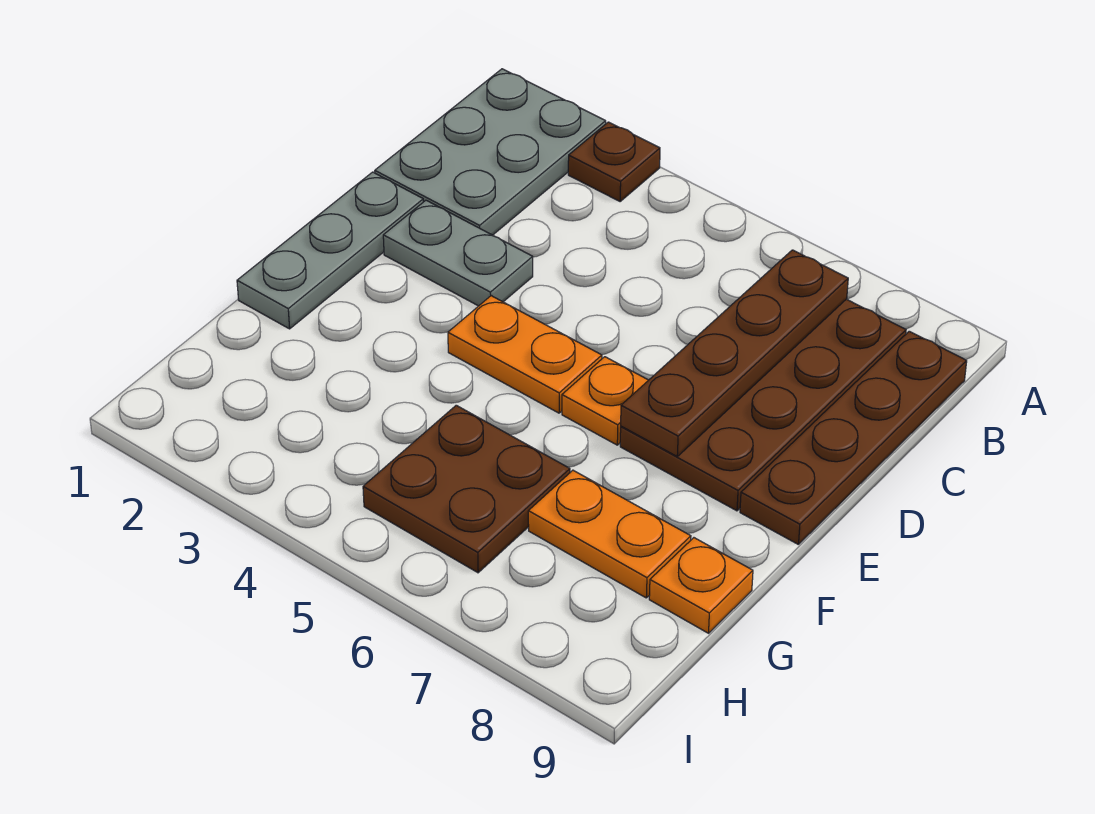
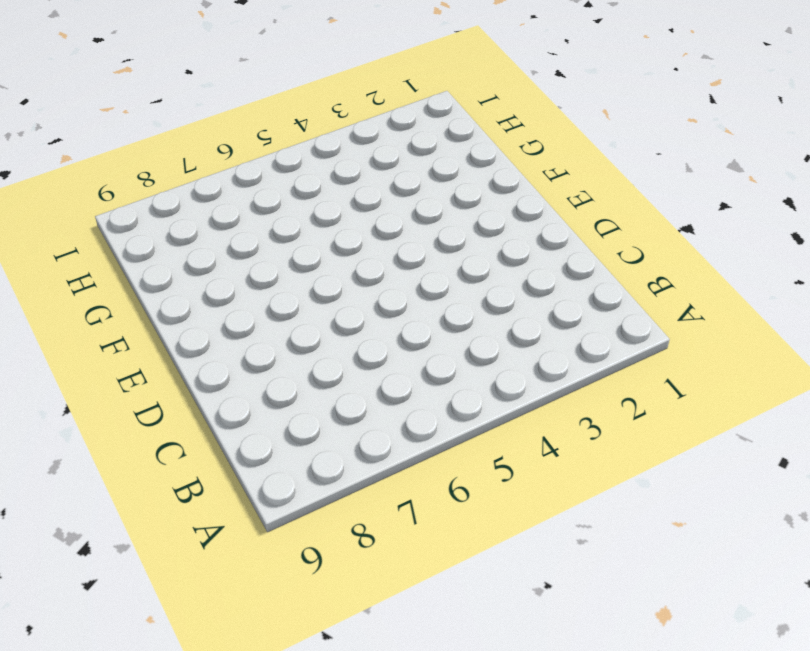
none -> grey 2x3 plate [375,69,606,235]
none -> brown 1x1 plate [568,122,660,201]
none -> brown 2x4 plate [620,299,906,511]

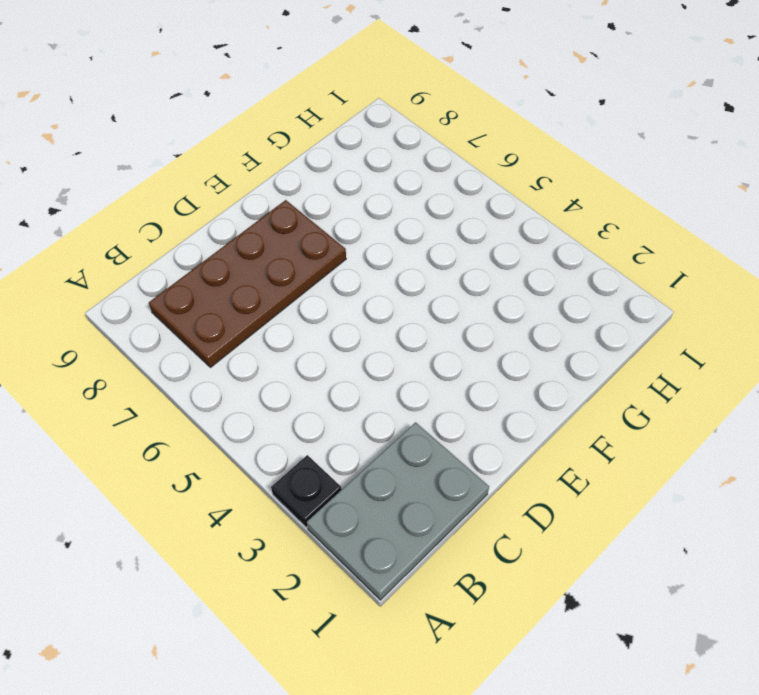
black 1x1 plate [271,455,342,527] -> brown 1x1 plate [568,122,660,201]
none -> brown 1x4 plate [740,331,967,544]
none -> grey 1x3 plate [237,172,423,329]
none -> grey 1x2 plate [383,200,533,306]

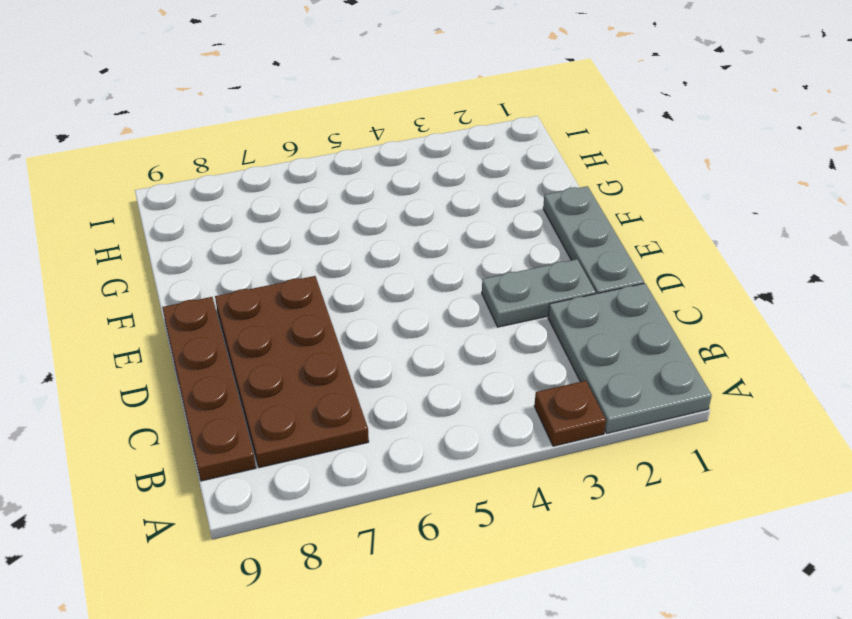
none -> orange 1x2 plate [448,296,602,413]
none -> orange 1x1 plate [562,357,648,445]
none -> brown 2x2 plate [363,405,570,573]

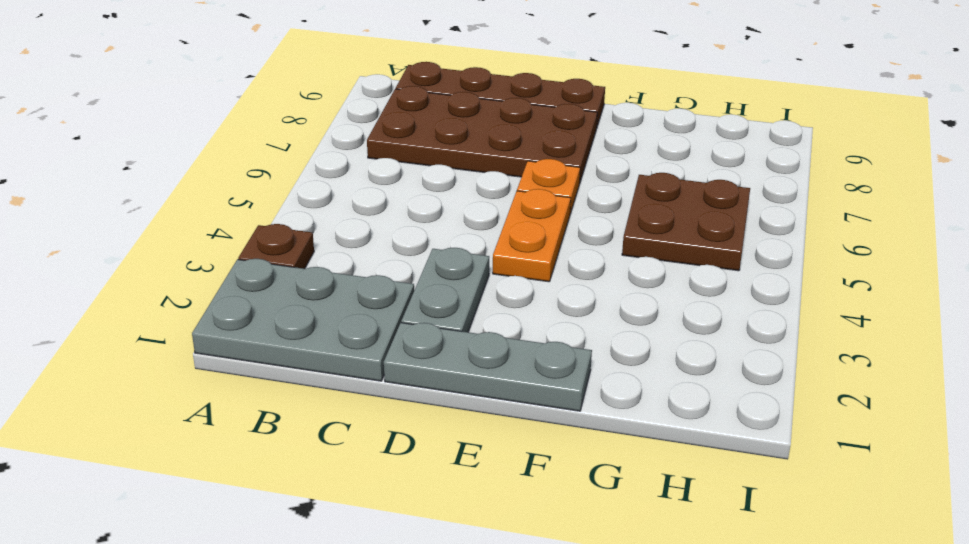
none -> orange 1x2 plate [528,470,691,598]
none -> orange 1x1 plate [649,538,753,633]
none -> brown 1x4 plate [621,250,848,456]

